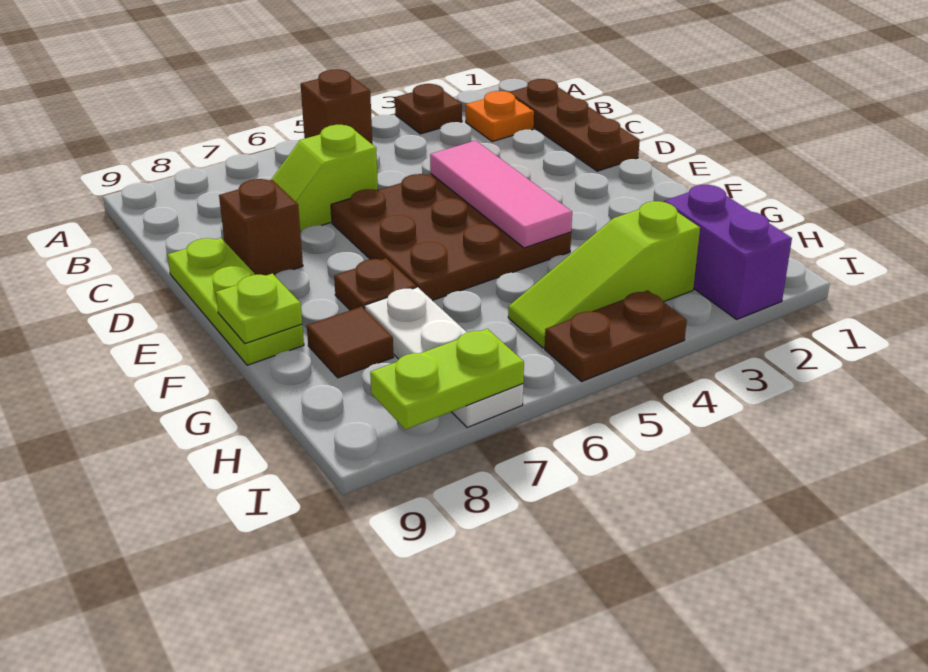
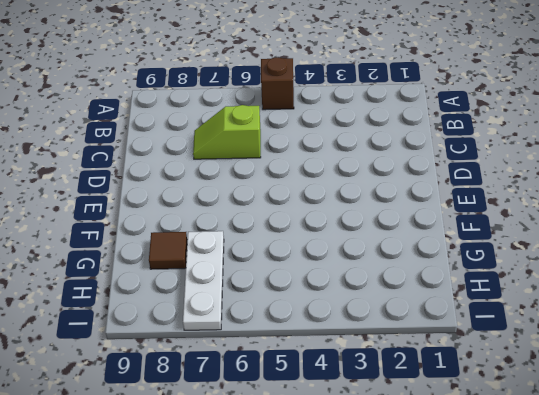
none -> brown 1x1 plate [395,84,462,134]
none -> brown 1x3 plate [510,79,640,171]
none -> orange 1x1 plate [466,91,534,142]

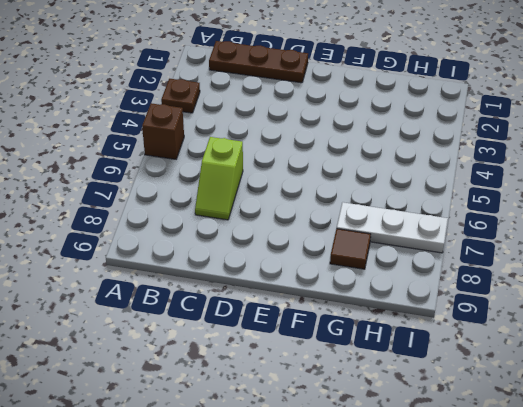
none -> orange 1x1 plate [466,91,534,142]
none -> brown 3x3 plate [331,174,571,301]
none -> brown 1x1 brick [219,179,303,276]

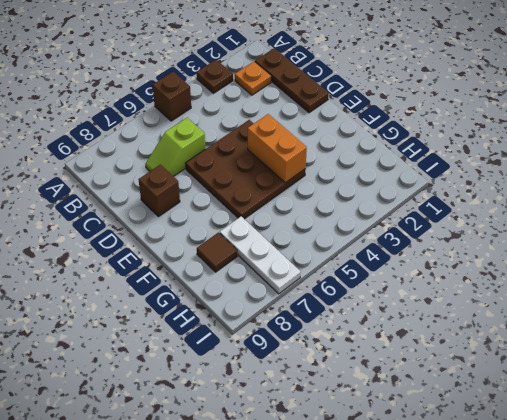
orange 1x2 brick [248,114,307,183] -> pink 1x3 tile [430,141,572,248]
none -> lime 1x3 plate [167,238,304,365]
none -> brown 1x1 plate [334,258,416,310]
none -> purple 1x2 brick [664,185,792,319]

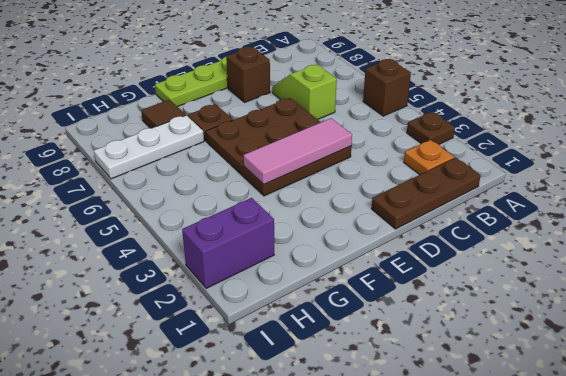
none -> lime 1x3 slope [508,201,700,348]
none -> brown 1x2 plate [545,290,687,381]
none -> lime 1x1 plate [216,274,302,344]

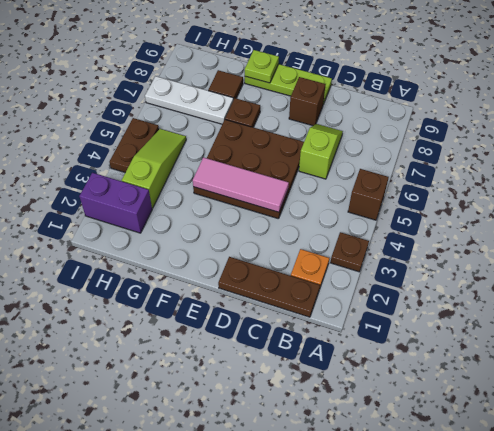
none -> lime 1x2 plate [370,329,524,430]

